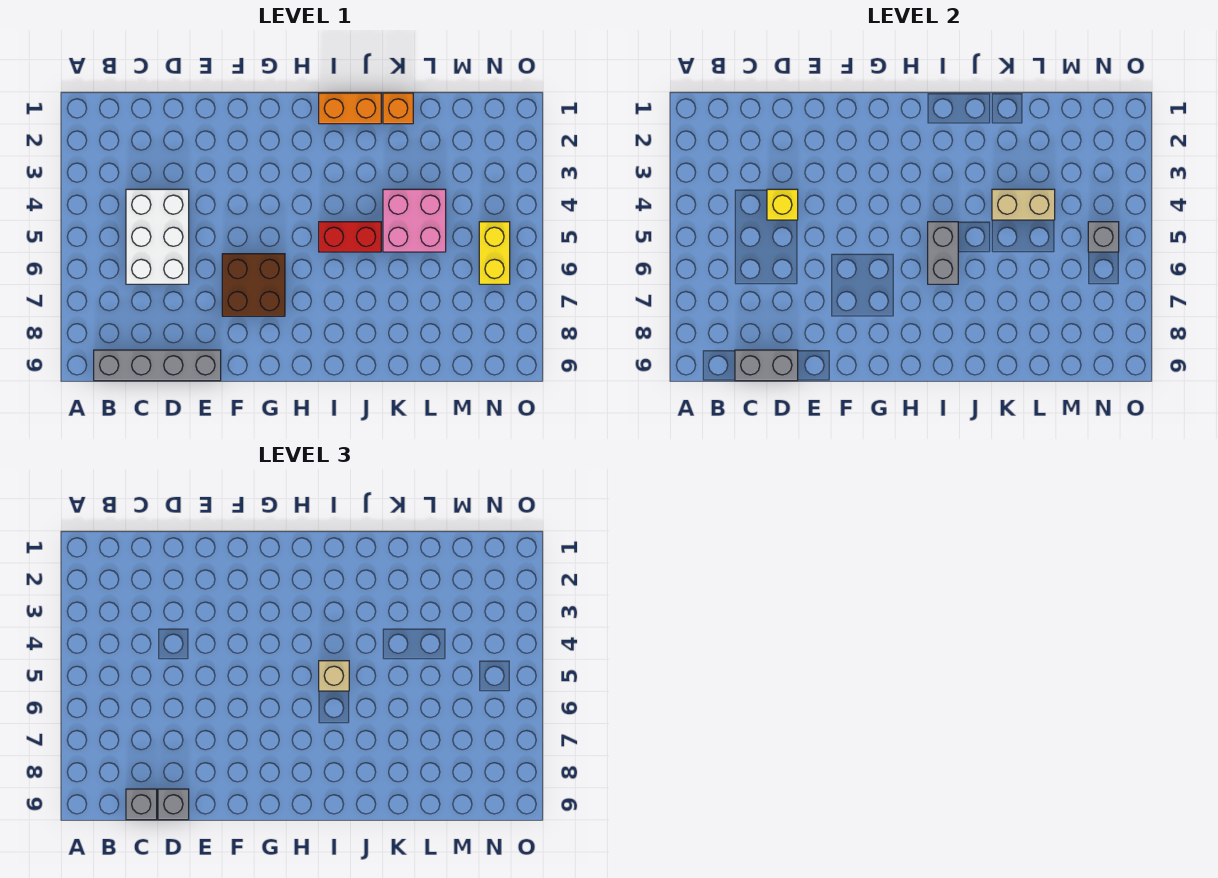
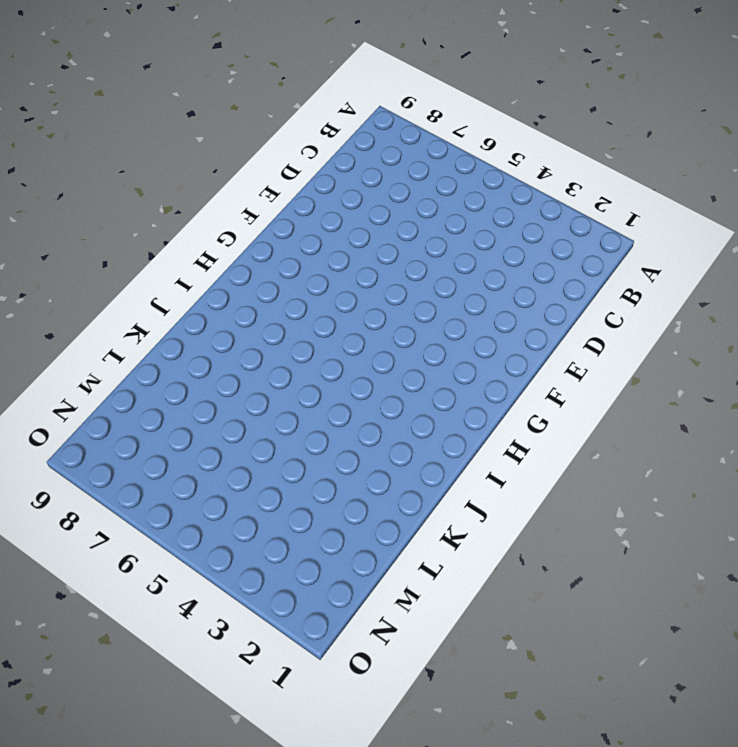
none -> grey 1x4 brick [94,350,221,381]
none -> white 2x3 brick [126,189,189,284]
none -> brown 2x2 brick [222,254,285,316]

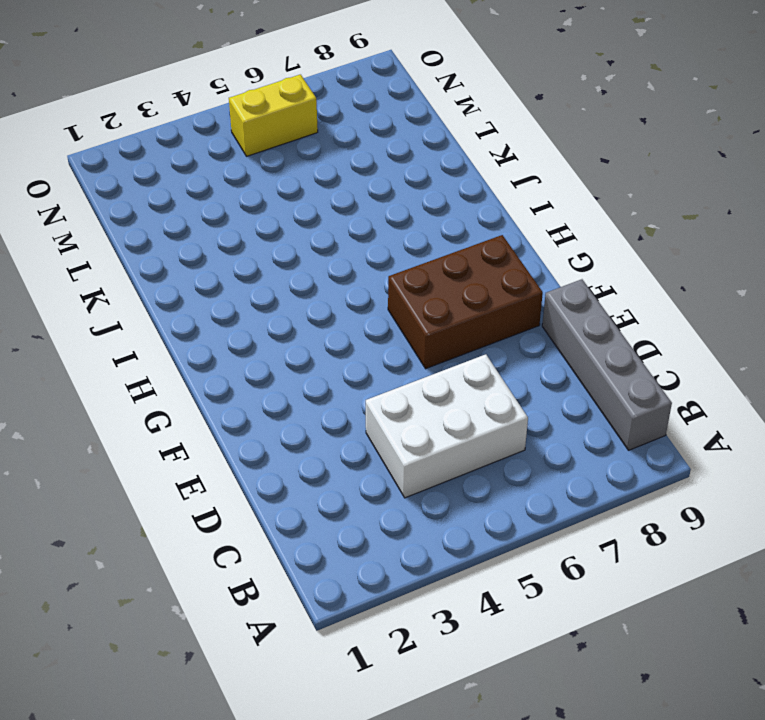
brown 2x3 brick [388,235,543,369] -> brown 2x2 brick [222,254,285,316]
none -> orange 1x2 brick [319,93,381,124]
none -> red 1x2 brick [319,222,381,252]
none -> orange 1x1 brick [383,93,413,124]

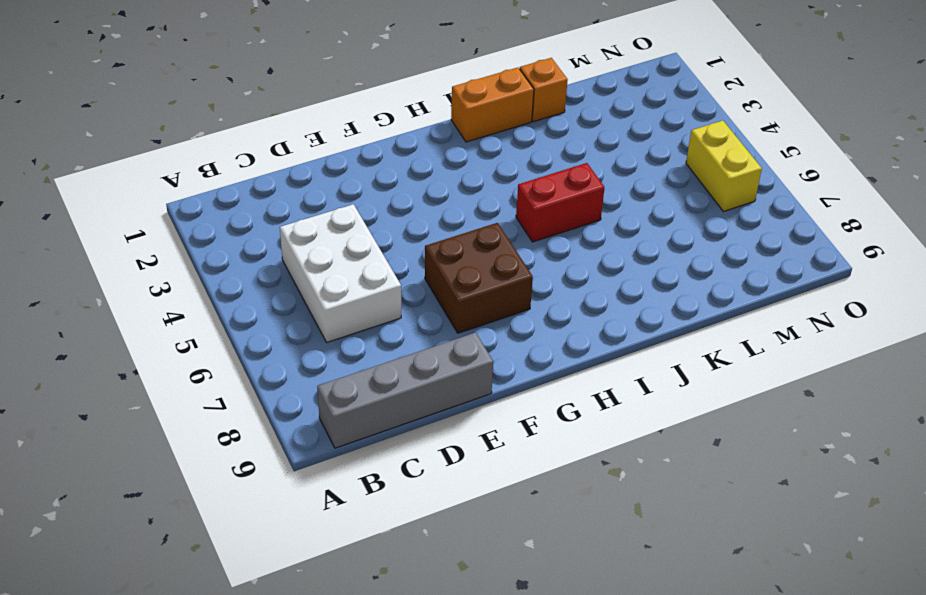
none -> pink 2x2 brick [383,189,446,252]
none -> grey 1x2 brick [735,350,798,381]
none -> yellow 1x1 brick [767,189,798,220]

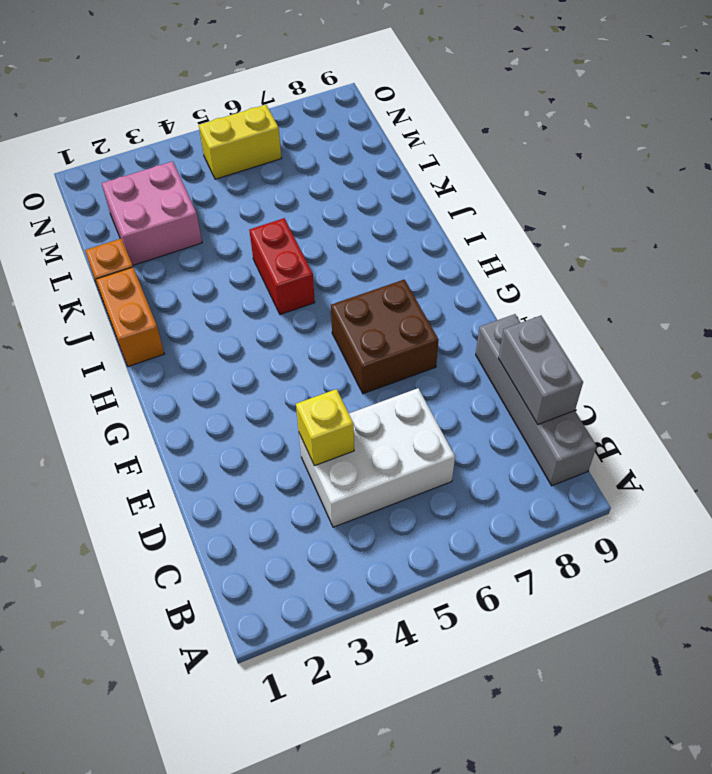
pink 2x2 brick [102,161,202,265] -> pink 2x2 brick moved to [383,189,446,252]
none -> grey 1x2 brick [928,222,958,284]
none -> tan 1x2 brick [992,189,1055,220]
none -> grey 1x1 brick [1088,222,1119,252]

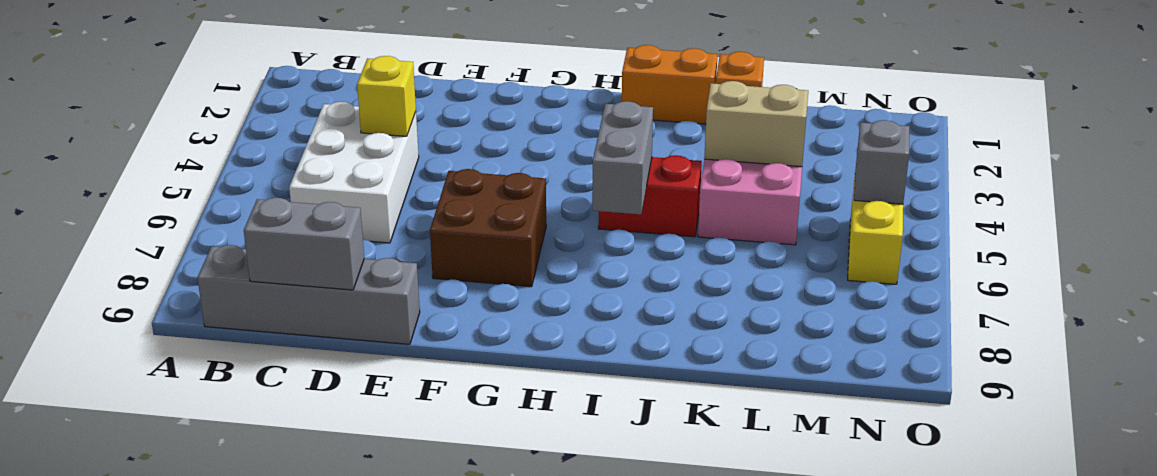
none -> grey 1x1 brick [126,789,157,820]
none -> grey 1x1 brick [158,789,189,820]
none -> tan 1x1 brick [319,661,349,691]

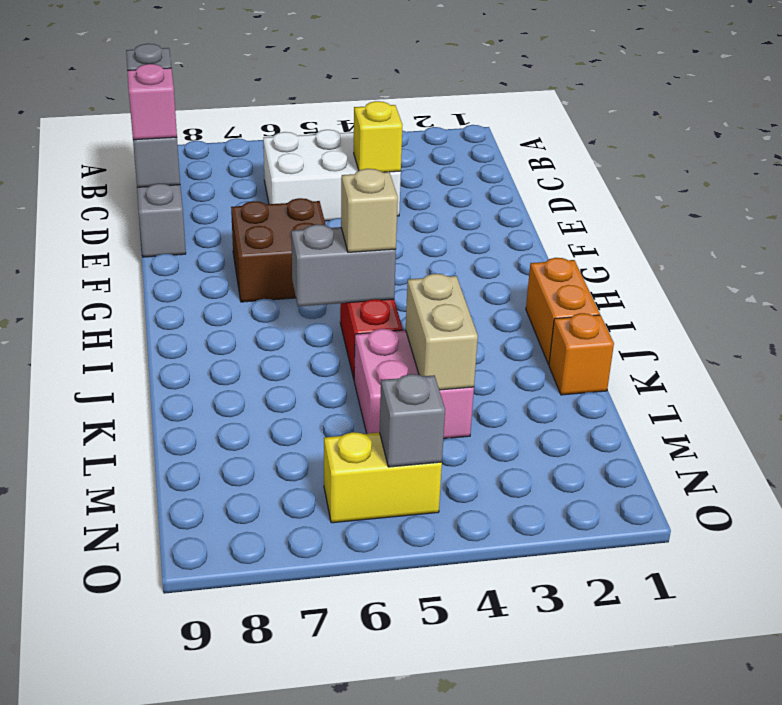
pink 1x1 brick [127,64,177,140] -> grey 1x1 brick [158,789,189,820]

